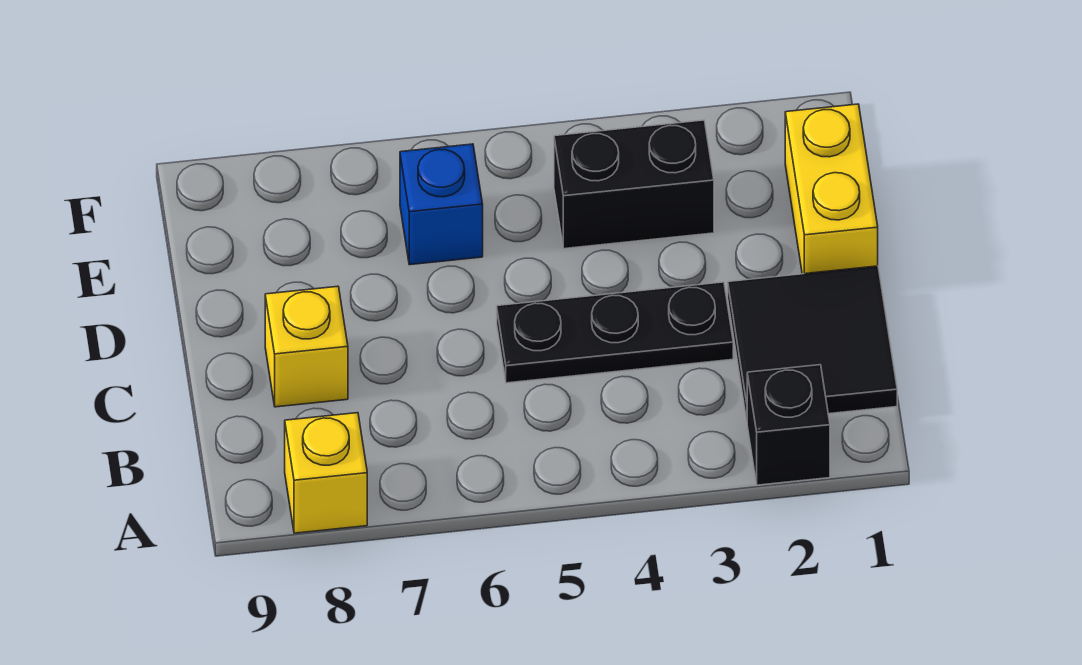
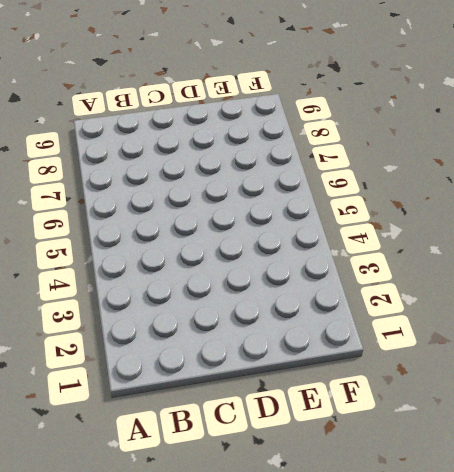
none -> black 1x1 brick [747,365,830,485]
none -> yellow 1x1 brick [285,413,367,533]

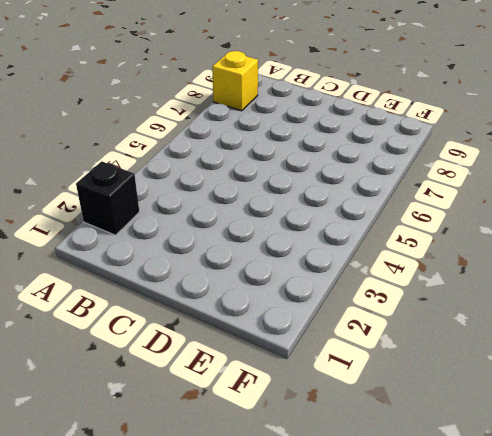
none -> black 2x2 tile [728,266,897,420]
none -> black 1x3 plate [497,282,733,383]

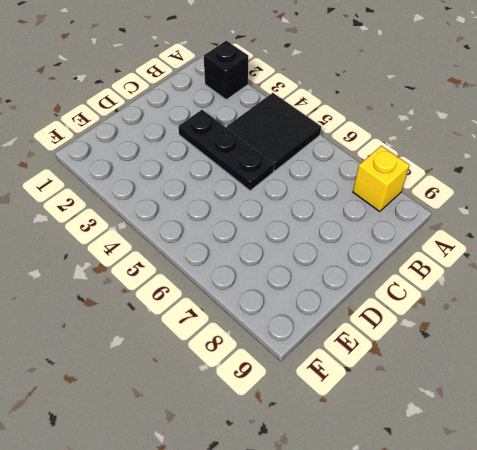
black 2x2 tile [227,93,321,171] -> black 2x2 tile moved to [728,266,897,420]
none -> yellow 1x1 brick [265,286,348,407]
none -> yellow 1x2 brick [785,104,878,274]

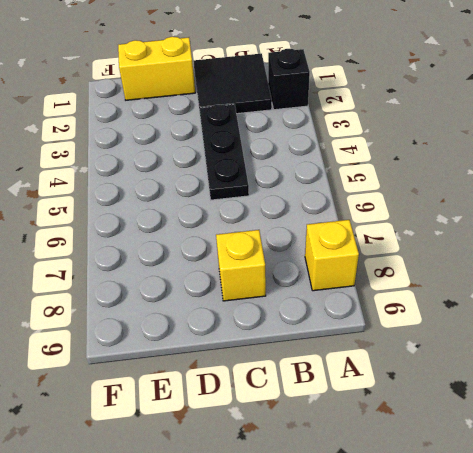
none -> black 1x2 brick [554,120,714,249]
none -> blue 1x1 brick [400,144,483,265]

